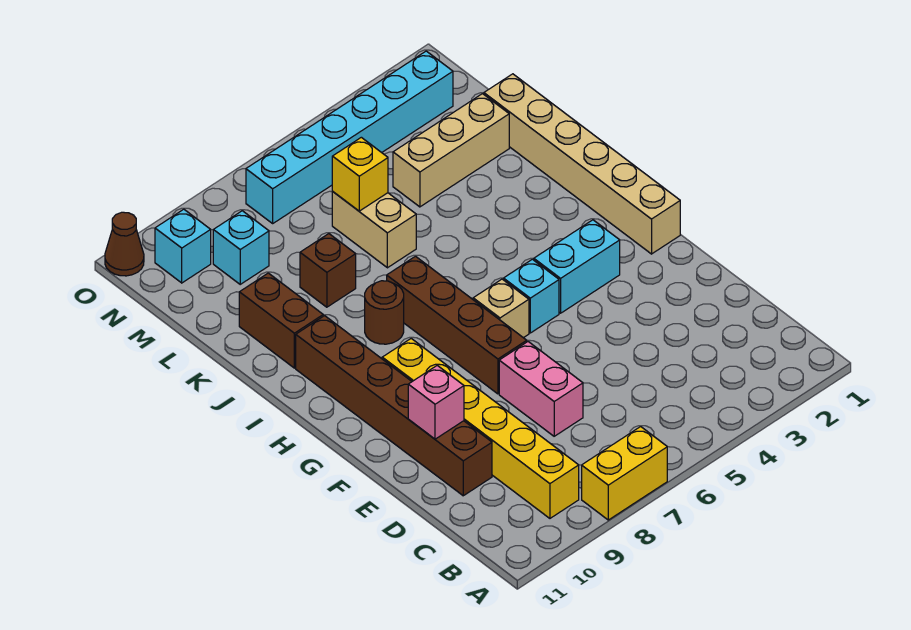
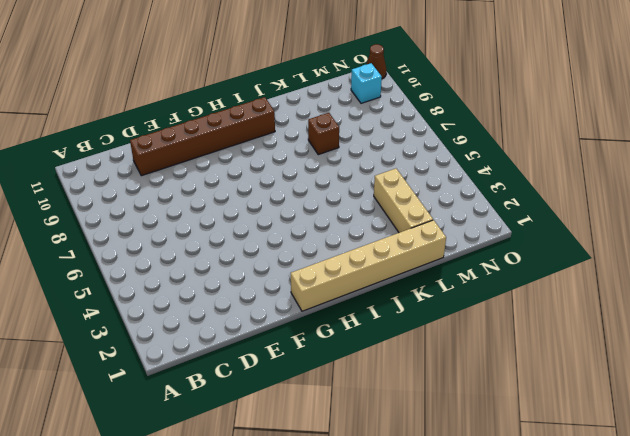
none -> yellow 1x2 brick [582,427,667,520]
none -> yellow 1x6 brick [382,339,579,518]
none -> pink 1x2 brick [499,342,583,436]

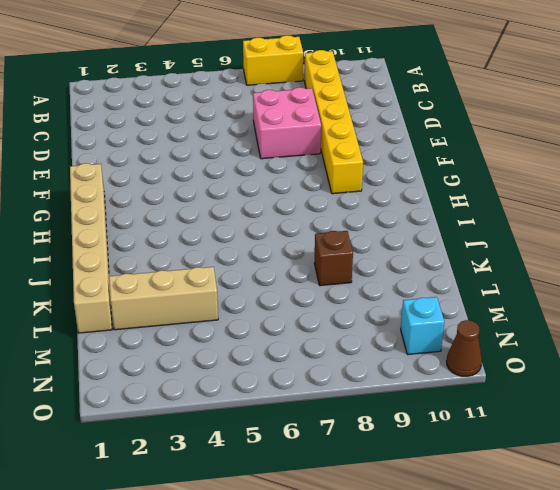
pink 2x2 brick [253,87,321,159] -> pink 1x2 brick [499,342,583,436]
none -> brown 1x6 brick [296,316,492,496]
none -> brown 1x4 brick [387,256,527,394]
none -> cyan 1x2 brick [534,220,620,313]

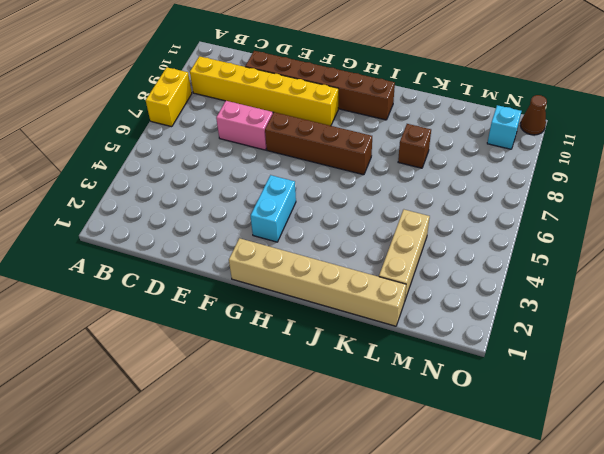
none -> cyan 1x1 brick [504,259,559,333]
none -> tan 1x1 brick [473,279,529,338]
none -> brown 1x1 round brick [365,281,404,344]

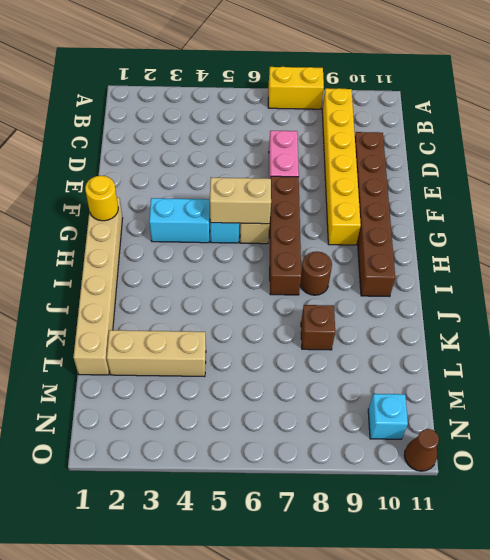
yellow 1x1 round brick [85,176,118,221] -> none
tan 1x2 brick [210,177,271,224] -> tan 1x2 brick turned to [332,191,416,268]
none -> brown 1x2 brick [239,273,323,368]
none -> cyan 1x1 brick [213,211,269,284]
none -> cyan 1x6 brick [246,51,453,223]

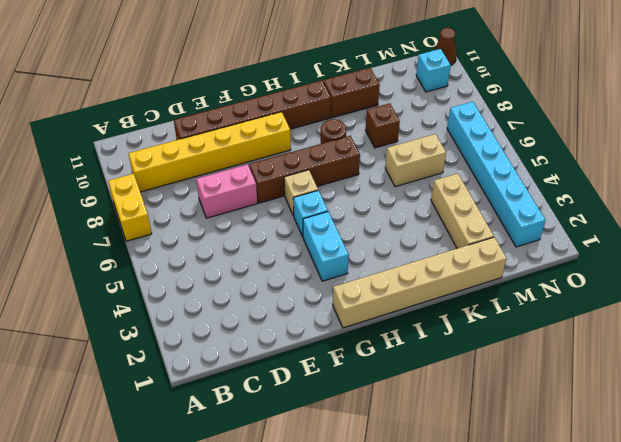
none -> cyan 1x1 brick [213,211,269,284]
none -> pink 1x1 brick [408,366,464,439]
none -> yellow 1x1 brick [332,137,388,211]

